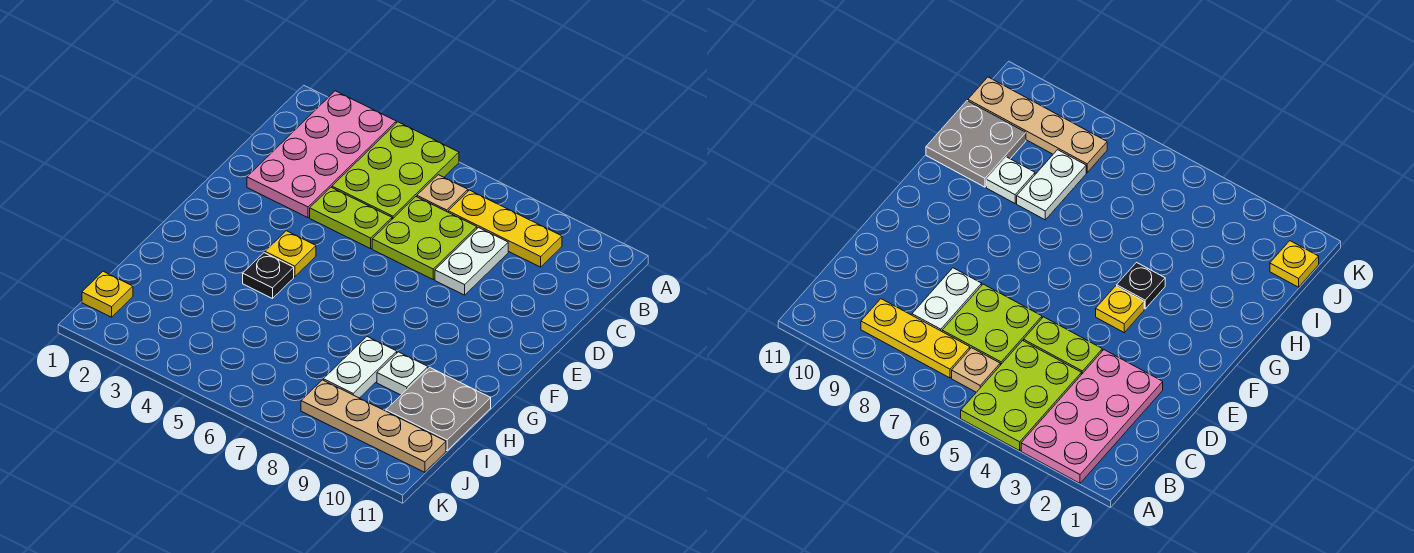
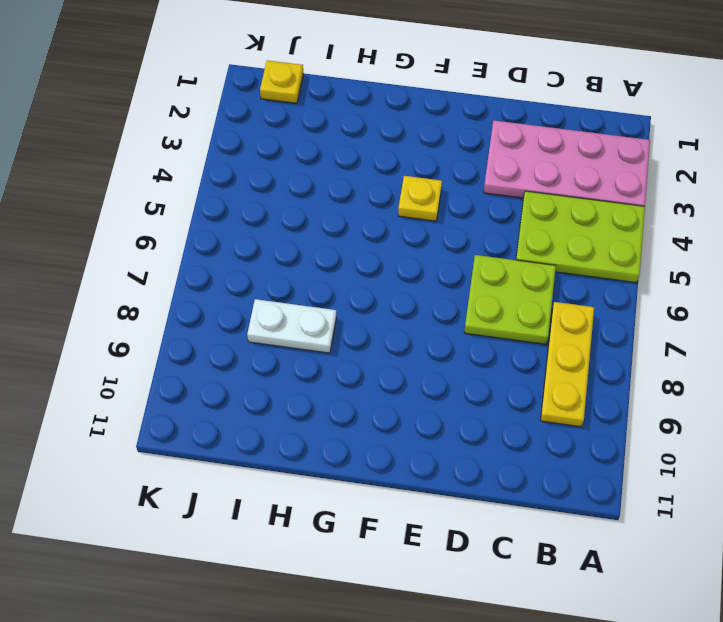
none -> tan 1x1 plate [417,175,468,212]
none -> white 1x2 plate [435,228,508,295]
none -> lime 1x2 plate [310,187,392,249]

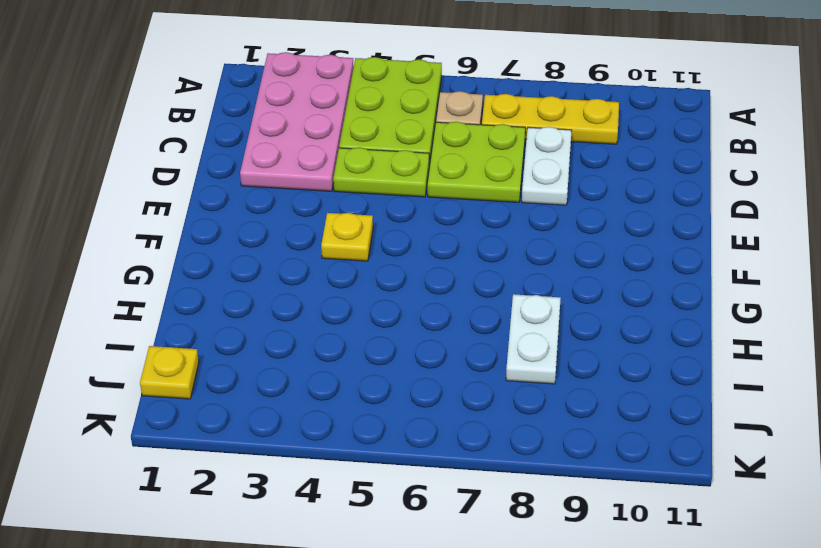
none -> black 1x1 plate [243,253,294,298]
none -> white 1x1 plate [377,352,428,395]
none -> grey 2x2 plate [386,367,491,450]

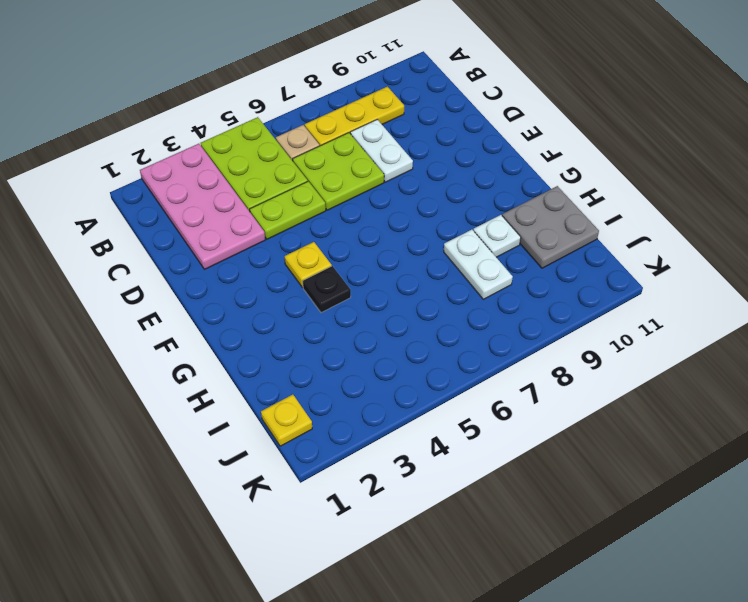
none -> tan 1x4 plate [301,380,446,472]

